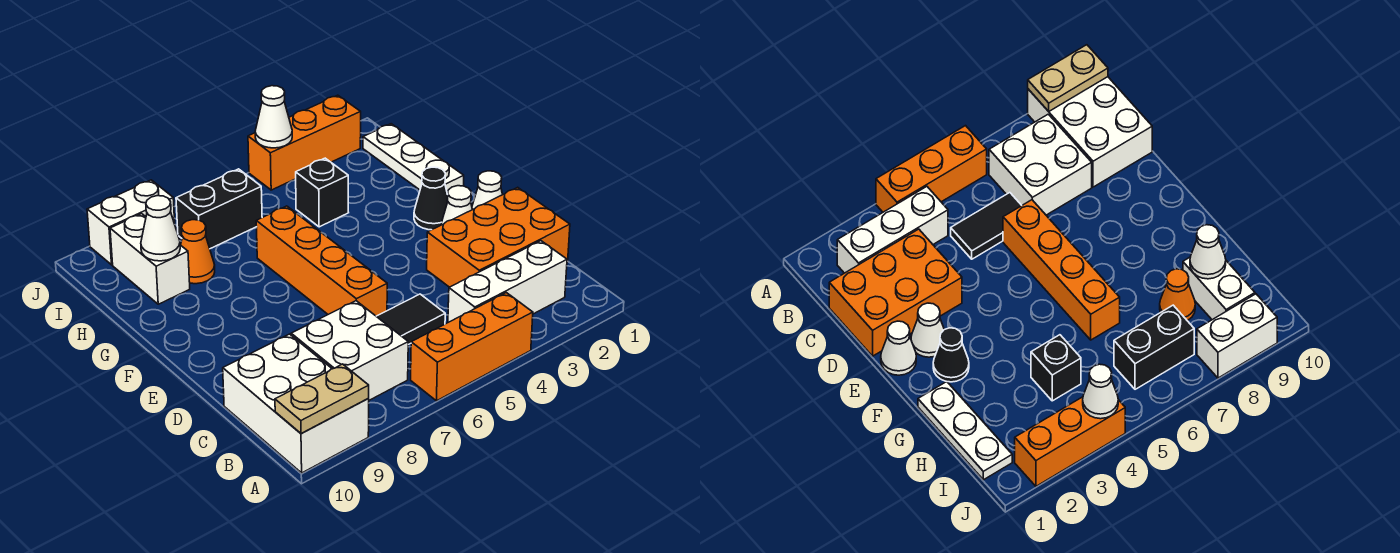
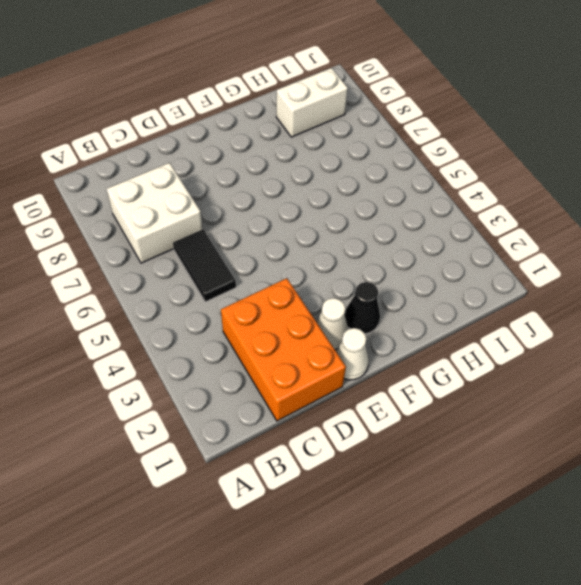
none -> orange 1x3 brick [411,293,533,401]
none -> white 2x3 brick [223,334,369,473]
none -> white 1x3 brick [448,241,567,322]

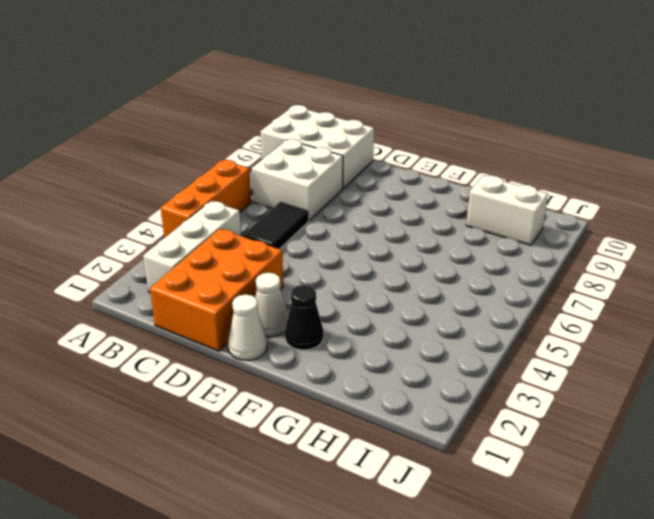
none -> orange 1x4 brick [256,206,387,316]
none -> white 1x3 plate [363,124,464,194]
none -> black 1x1 brick [296,158,349,227]

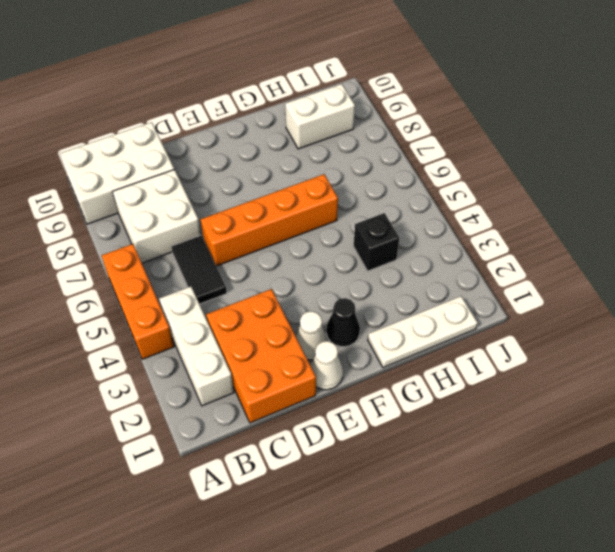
none -> orange 1x1 cone [181,220,215,284]
none -> black 1x2 brick [176,169,262,249]
none -> orange 1x3 brick [248,95,361,190]

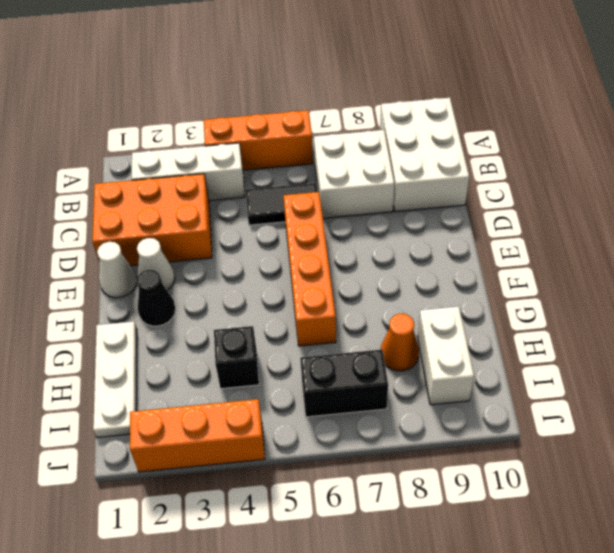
none -> white 1x2 brick [87,180,175,265]
none -> tan 1x2 plate [275,364,369,433]
none -> white 1x1 cone [141,196,180,261]

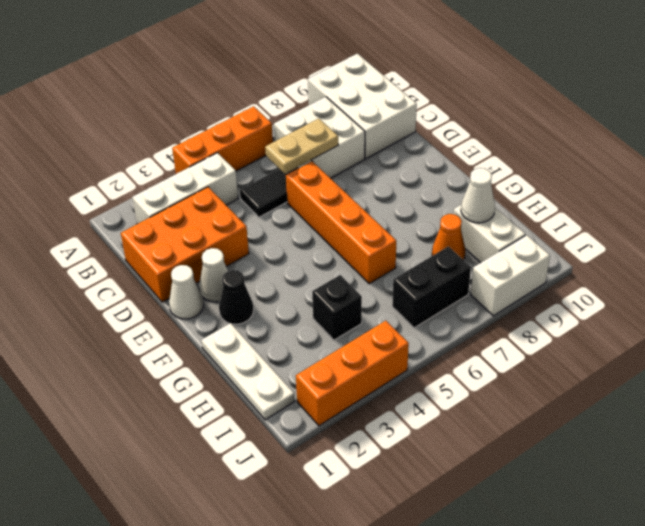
tan 1x2 plate [265,118,338,174] -> tan 1x2 plate moved to [275,364,369,433]
none -> white 1x1 cone [255,86,292,148]

